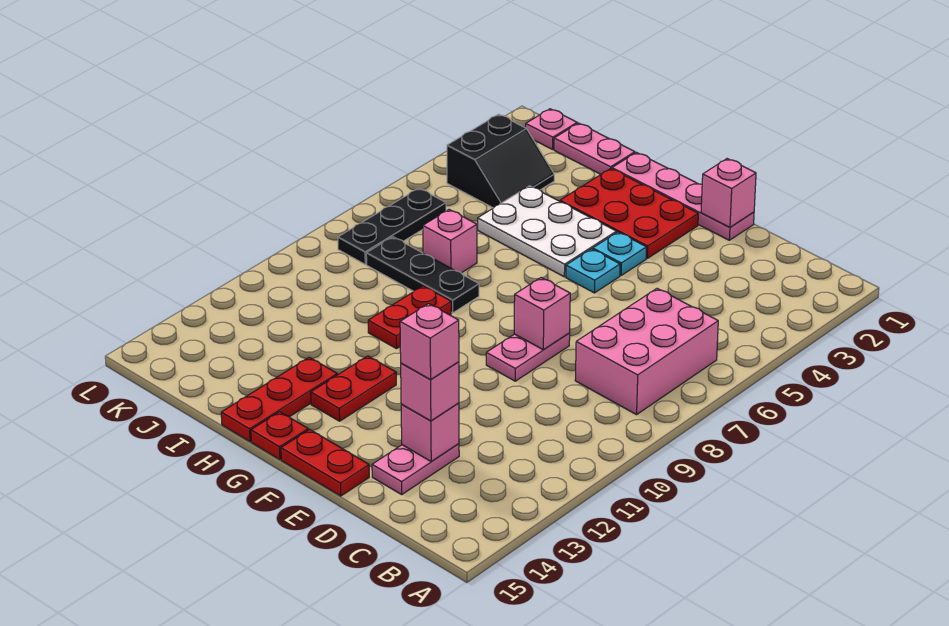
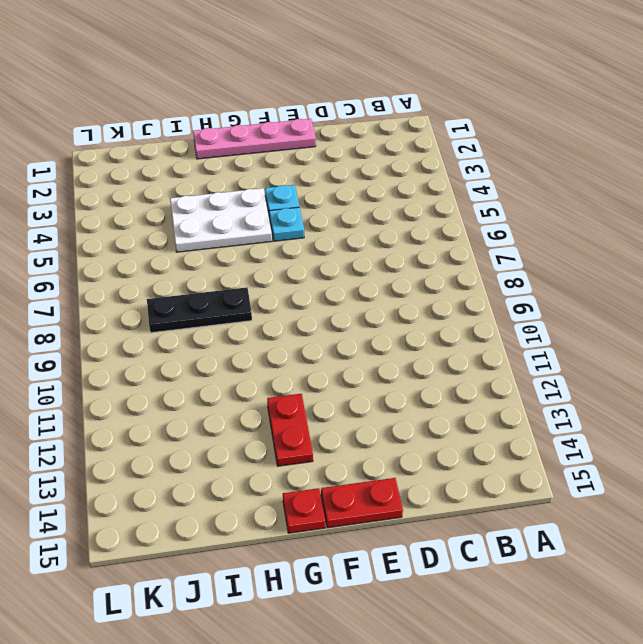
none -> pink 2x3 brick [575,288,718,415]
none -> pink 1x2 plate [372,444,459,494]
none -> pink 1x2 plate [486,333,570,381]

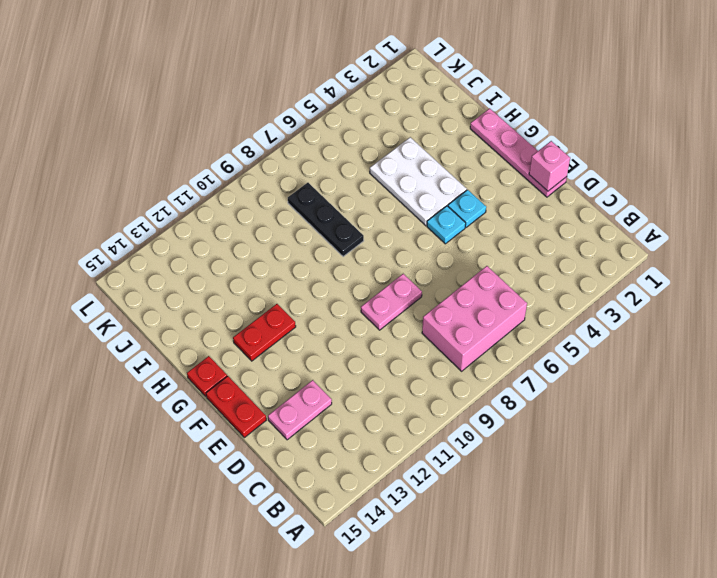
none -> red 2x3 plate [560,169,698,258]
none -> red 1x2 plate [368,286,451,349]
none -> red 1x3 plate [221,357,337,442]

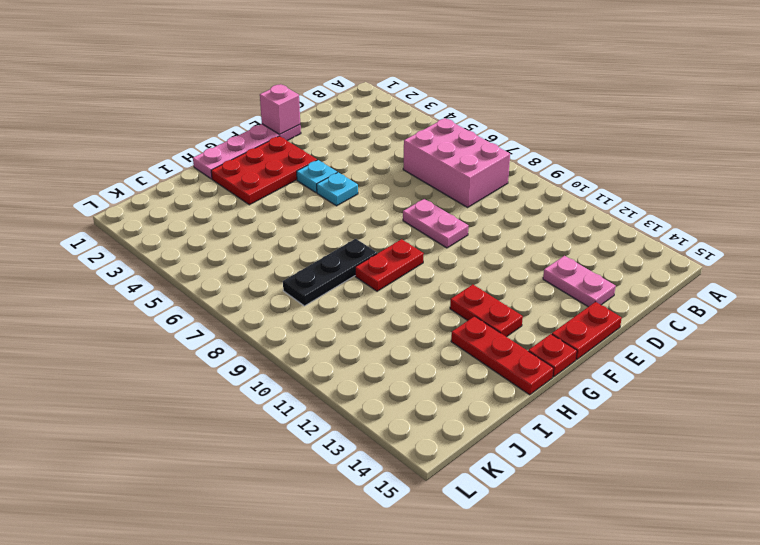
red 1x2 plate [355,239,424,291] -> red 1x2 plate turned to [368,286,451,349]
none -> white 2x3 plate [478,186,616,277]
none -> pink 1x2 plate [554,123,635,174]
none -> pink 1x1 brick [423,210,477,273]

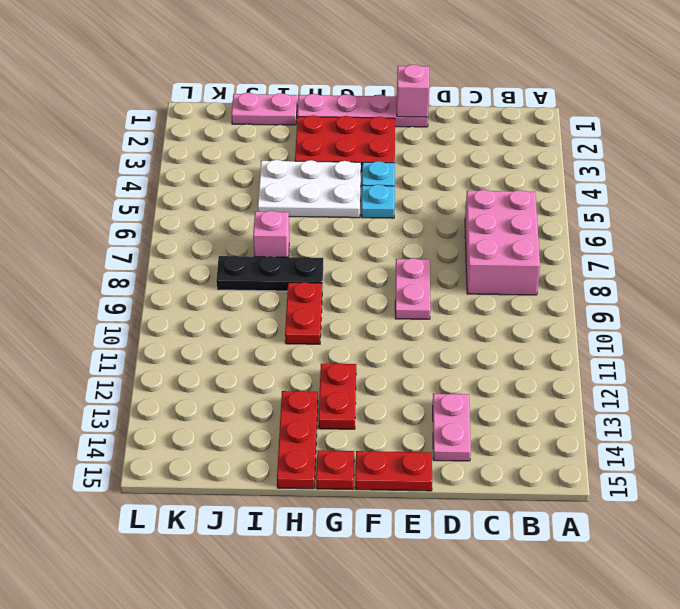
none -> black 2x2 slope [447,114,554,208]
none -> pink 1x1 plate [526,109,577,149]
none -> black 1x3 plate [338,188,446,264]

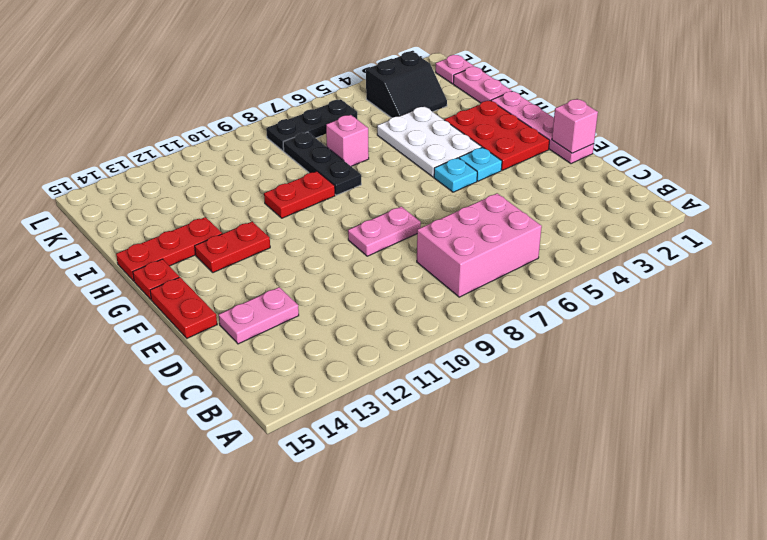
none -> pink 1x1 brick [401,403,459,462]
none -> pink 1x1 brick [514,278,570,350]
none -> pink 1x1 brick [401,362,459,421]

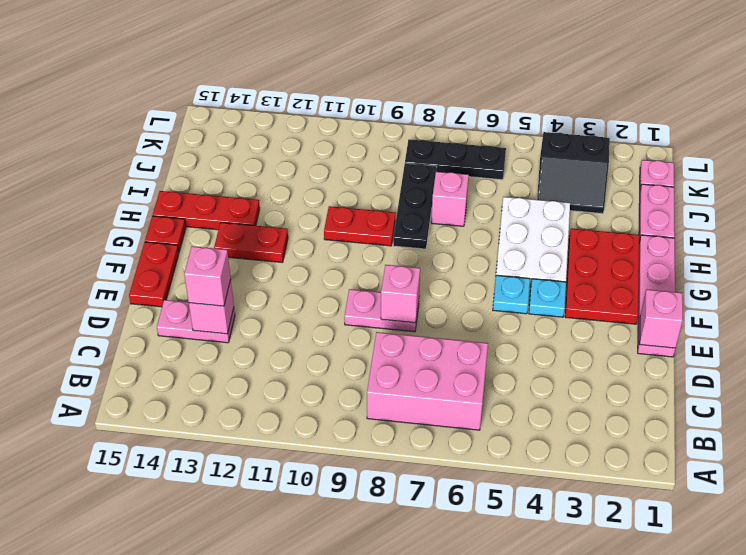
none -> pink 1x1 brick [400,304,459,380]

